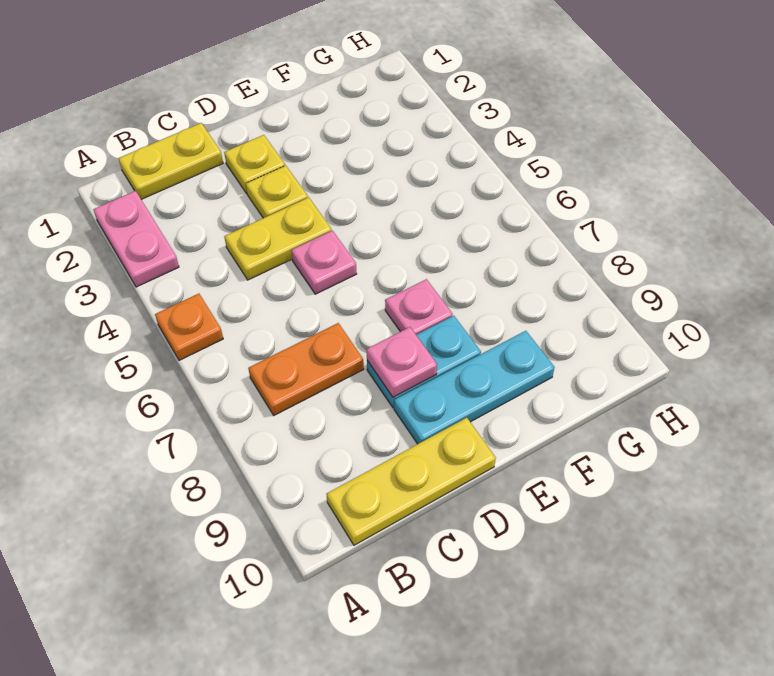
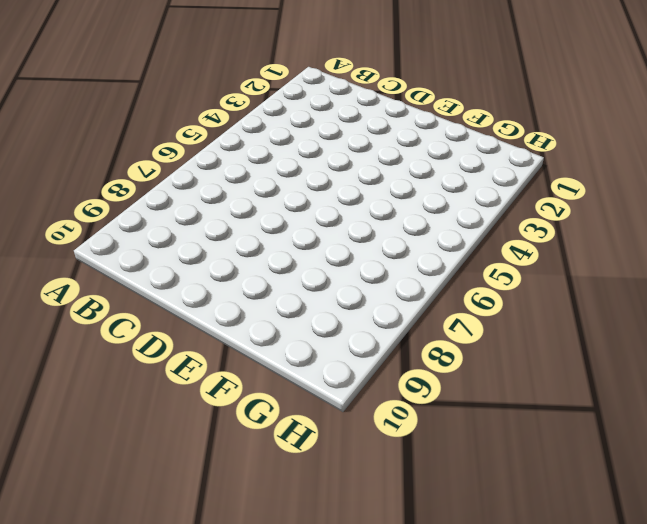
none -> pink 1x2 plate [93,191,179,287]
none -> orange 1x1 plate [155,294,223,360]
none -> yellow 1x2 plate [118,123,223,199]

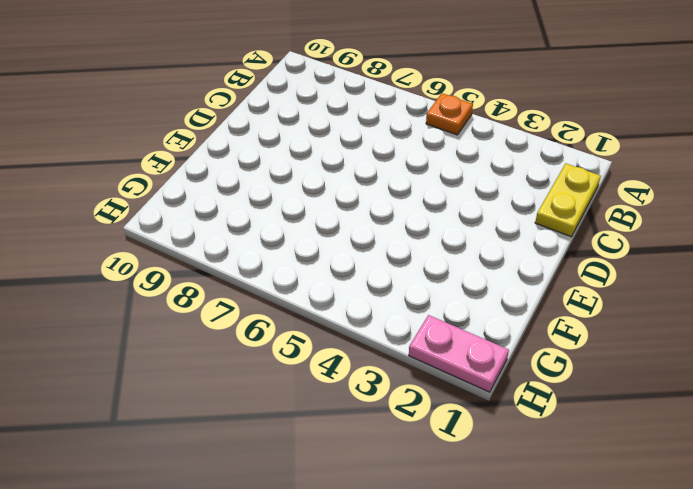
pink 1x2 plate [409,315,509,392] -> pink 1x2 plate moved to [93,191,179,287]
none -> orange 1x2 plate [248,323,364,415]
none -> yellow 1x3 plate [326,418,496,545]
none -> yellow 1x2 plate [224,197,332,280]

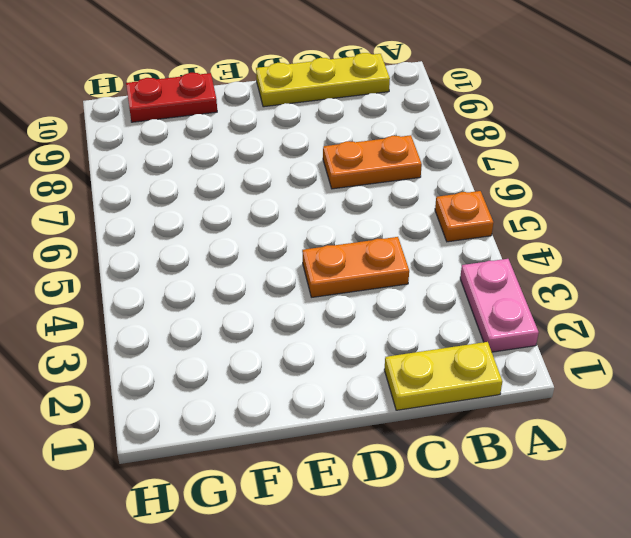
orange 1x2 plate [302,237,409,297] -> yellow 1x2 plate [224,197,332,280]
red 1x2 plate [126,73,217,122] -> none
none -> yellow 1x1 plate [224,135,285,194]
none -> yellow 1x1 plate [246,166,308,218]
none -> pink 1x1 plate [291,231,357,294]

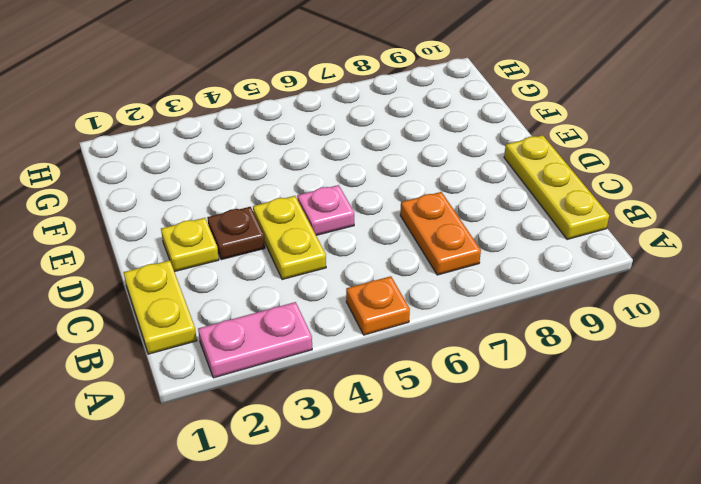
brown 1x1 plate [207,207,265,260] -> yellow 1x1 plate [246,166,308,218]
none -> cyan 1x2 plate [367,316,481,407]
none -> cyan 1x3 plate [394,331,555,444]
none -> pink 1x1 plate [385,279,453,335]

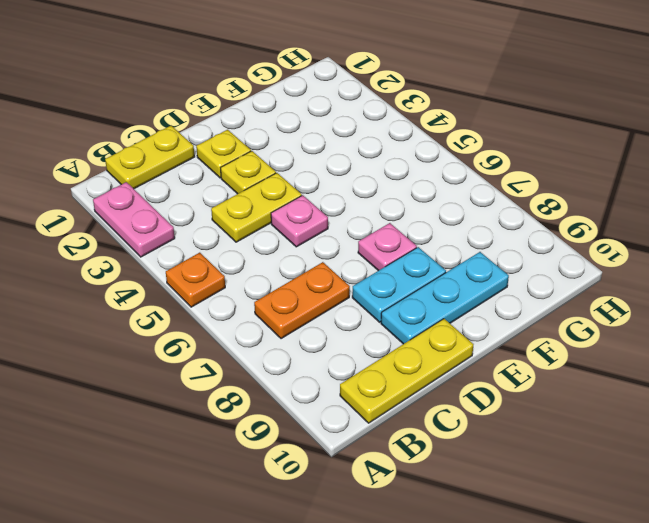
none -> pink 1x1 plate [367,327,437,397]

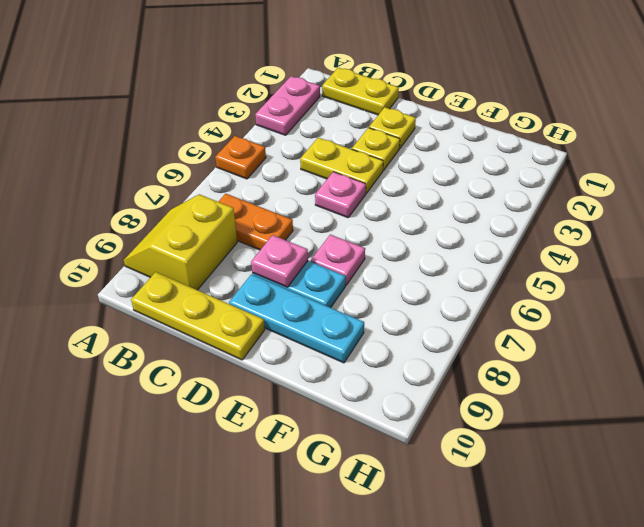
yellow 2x2 slope [124,194,237,290] -> none

